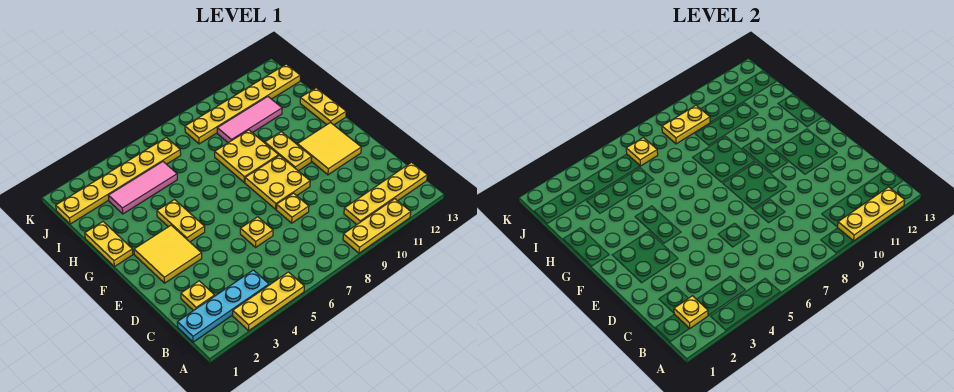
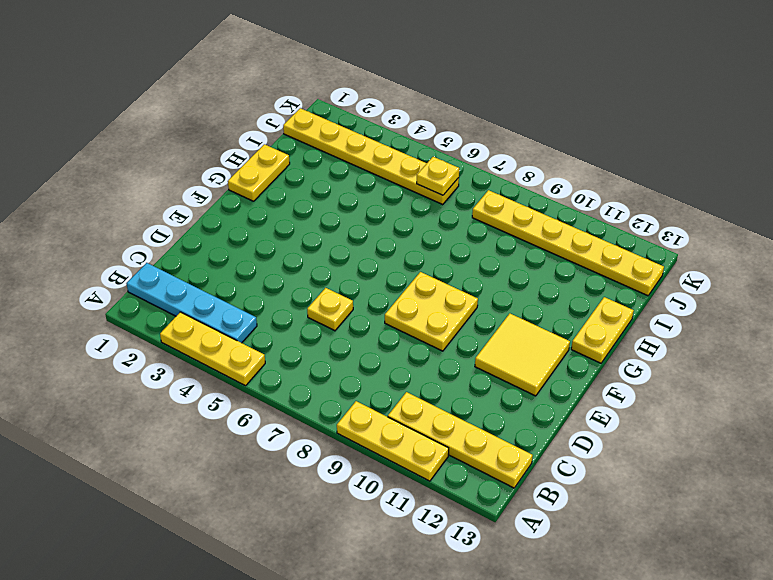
none -> yellow 1x1 plate [181,281,215,311]
none -> yellow 1x1 plate [276,193,309,223]
none -> yellow 2x2 tile [134,225,202,283]

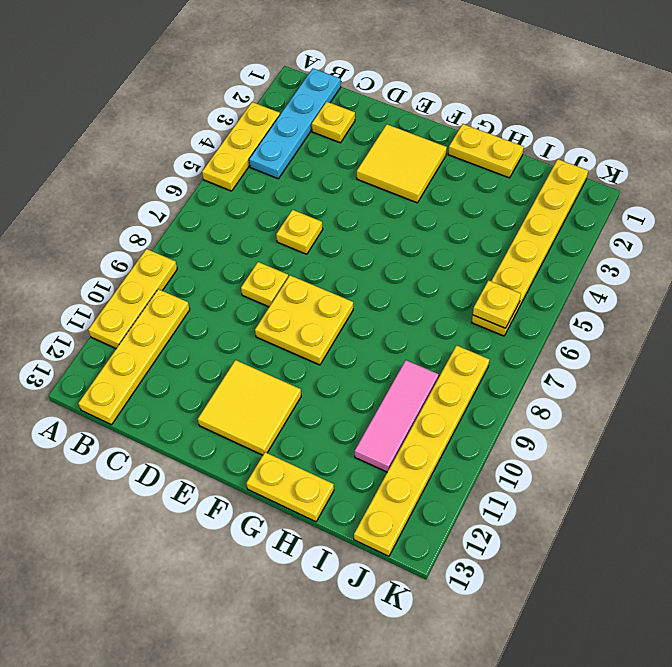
none -> yellow 1x2 plate [157,200,205,242]
none -> yellow 1x2 plate [265,132,312,171]
none -> yellow 2x2 plate [215,130,279,183]

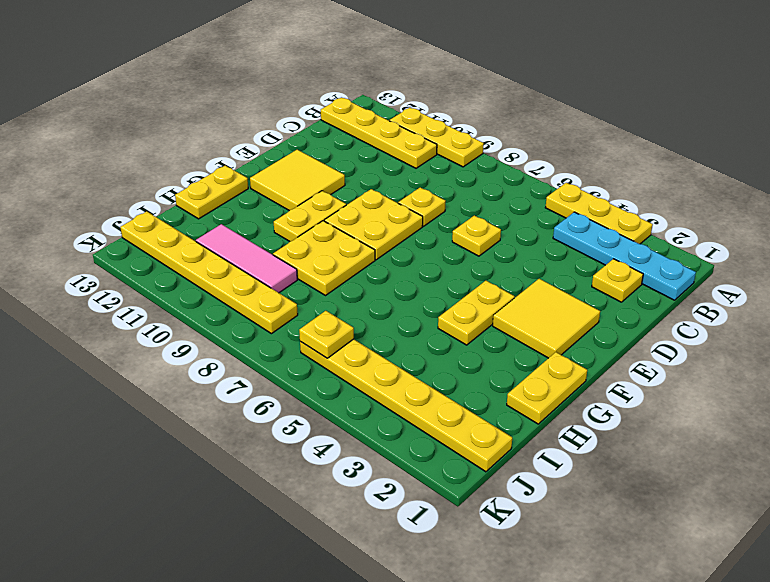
none -> pink 1x3 tile [108,162,177,214]
none -> yellow 1x3 plate [838,187,905,241]
none -> yellow 1x1 plate [674,296,708,328]

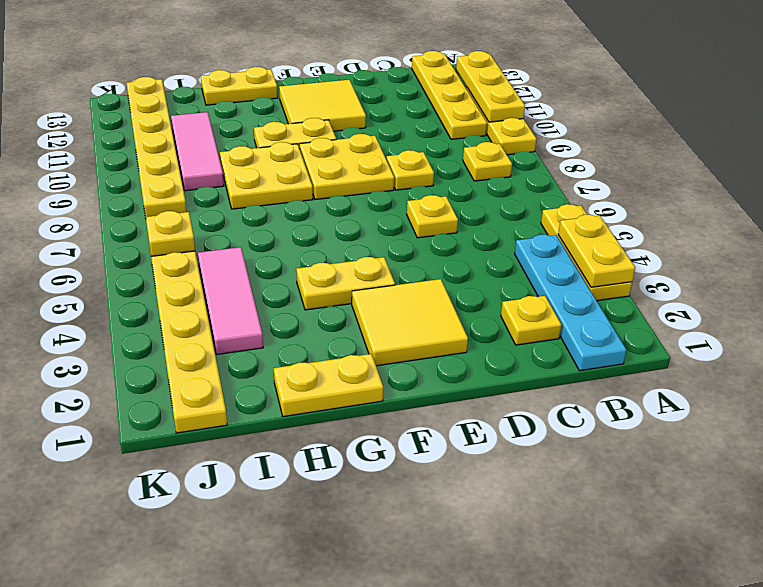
yellow 1x2 plate [558,215,635,287] -> yellow 1x2 plate moved to [662,106,710,144]
yellow 1x1 plate [463,142,512,181] -> yellow 1x1 plate moved to [674,296,708,328]

